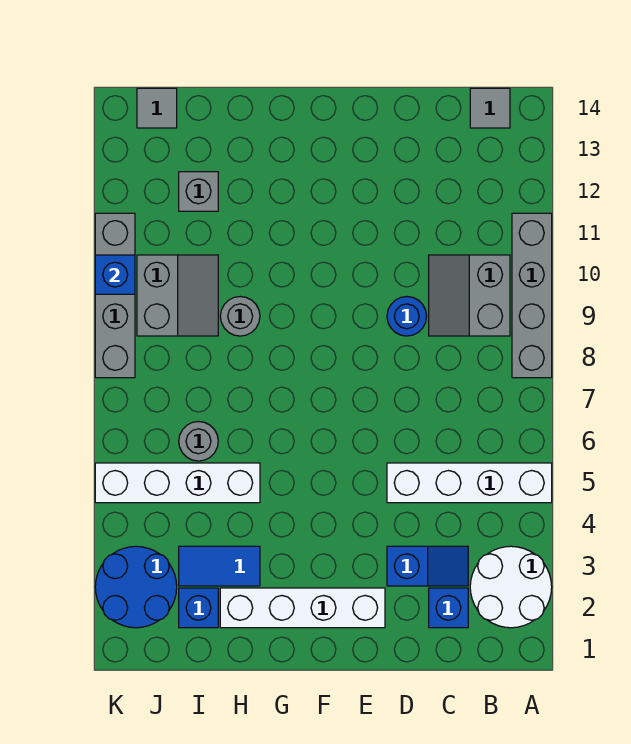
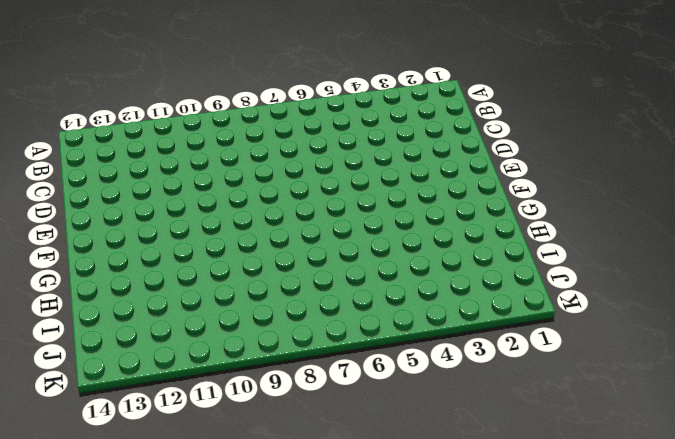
none -> white 2x2 round brick [470,546,552,628]
none -> white 1x4 brick [387,463,552,503]
none -> grey 1x4 brick [512,213,552,378]

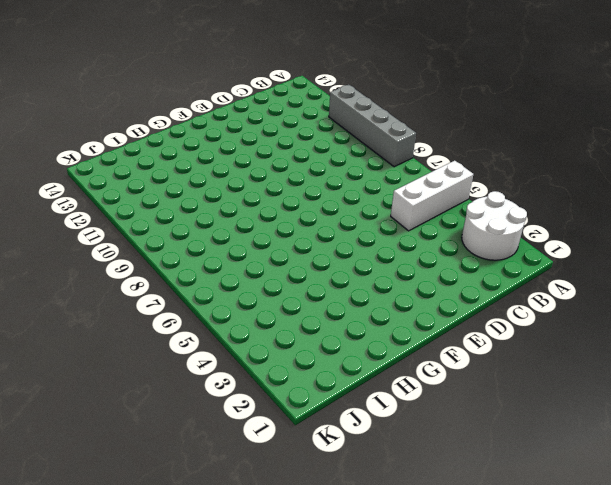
white 1x3 brick [391,161,473,231] -> white 1x4 brick [387,463,552,503]
none -> grey 2x2 slope [429,255,510,336]
none -> grey 1x1 tile [470,88,510,128]
none -> blue 1x1 brick [429,588,468,628]

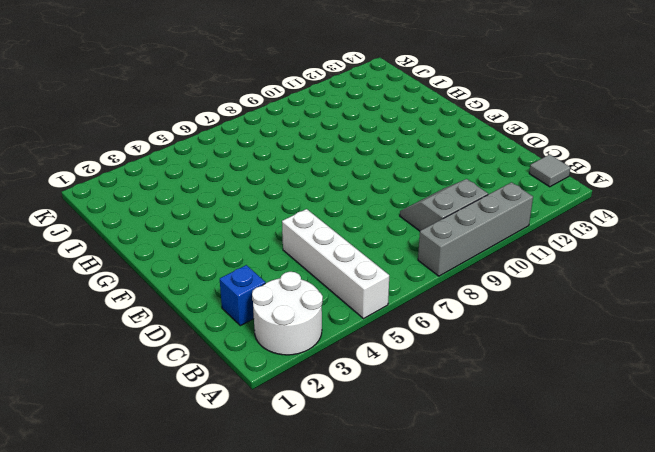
none -> blue 1x2 slope [387,546,468,586]
none -> blue 1x1 round brick [387,297,427,336]
none -> white 1x4 brick [220,588,385,628]

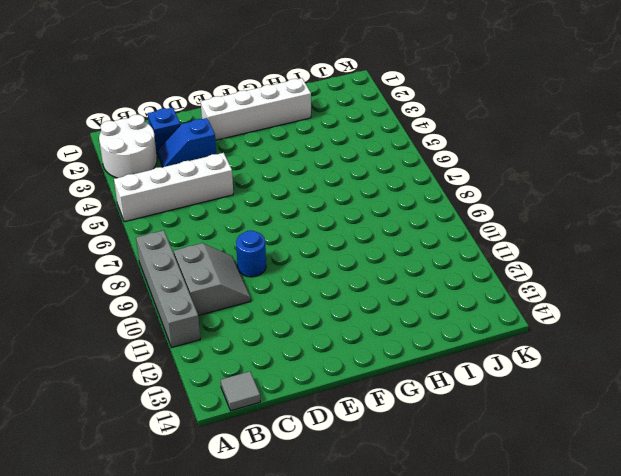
none -> blue 1x2 tile [179,546,260,586]
none -> white 1x4 brick [95,463,260,503]
none -> grey 1x1 round brick [220,297,260,336]

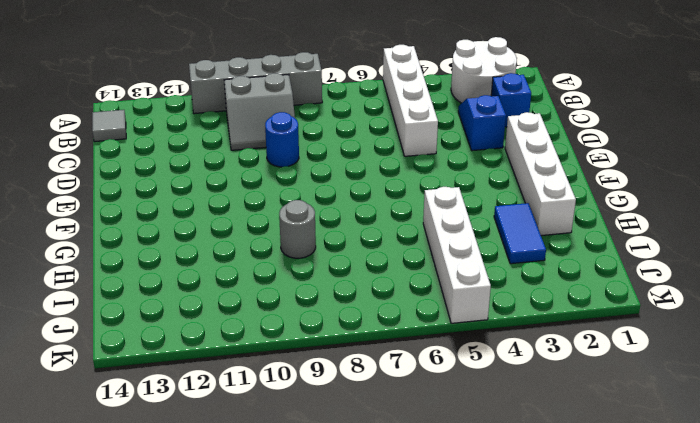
none -> blue 1x1 brick [179,588,218,628]
none -> grey 1x1 round brick [179,422,218,461]
none -> grey 2x2 slope [137,255,218,336]

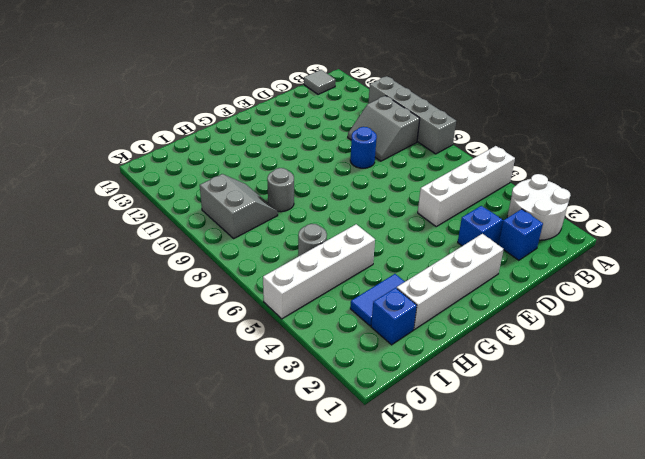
none -> grey 1x1 brick [179,172,218,211]
none -> blue 2x2 round brick [95,546,177,628]
none -> grey 1x1 tile [137,88,177,128]

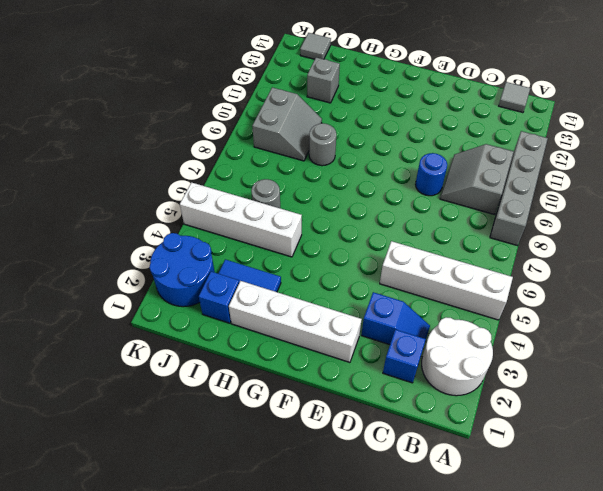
none -> grey 1x4 brick [95,213,135,378]
none -> blue 1x1 brick [95,255,135,294]

